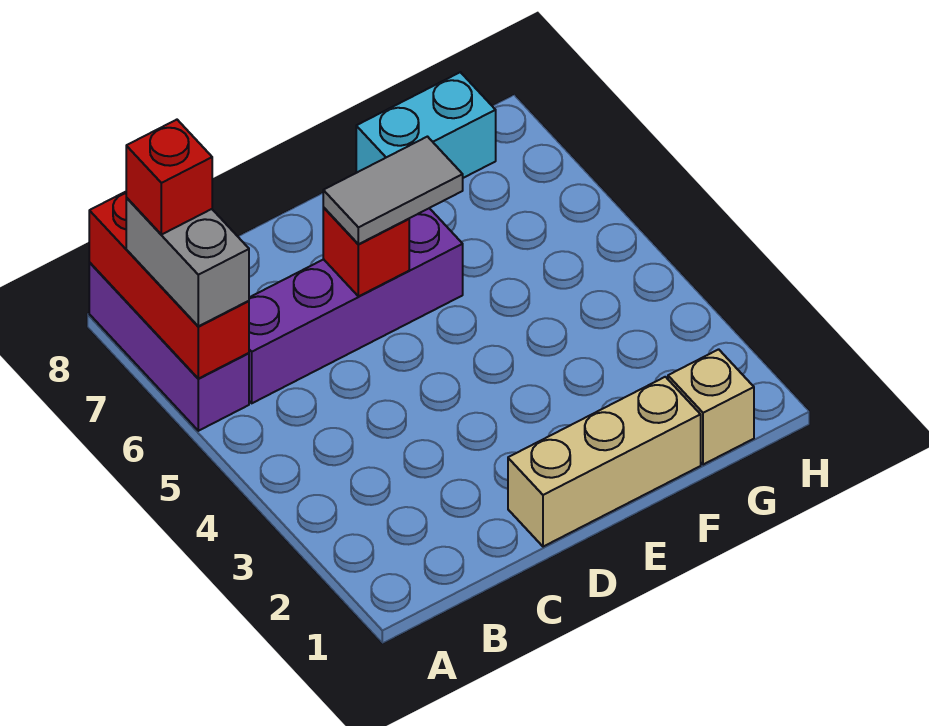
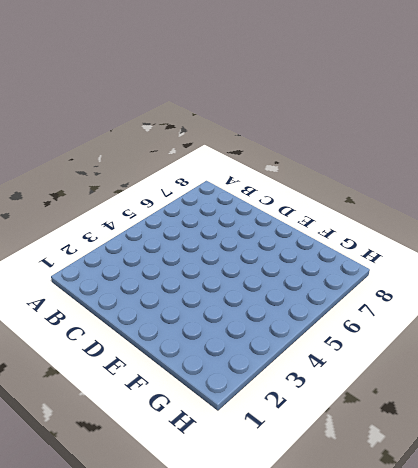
none -> purple 1x3 brick [89,263,249,431]
none -> purple 1x4 brick [249,208,463,403]

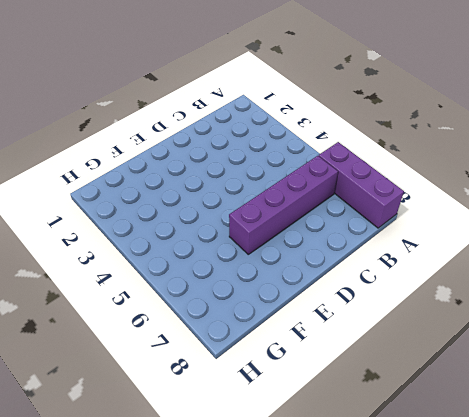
none -> tan 1x3 brick [508,377,701,547]
none -> cyan 1x2 brick [356,72,496,178]

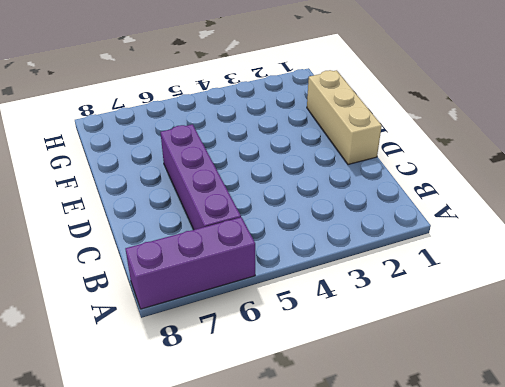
none -> cyan 1x2 brick [356,72,496,178]
none -> tan 1x1 brick [668,349,754,465]

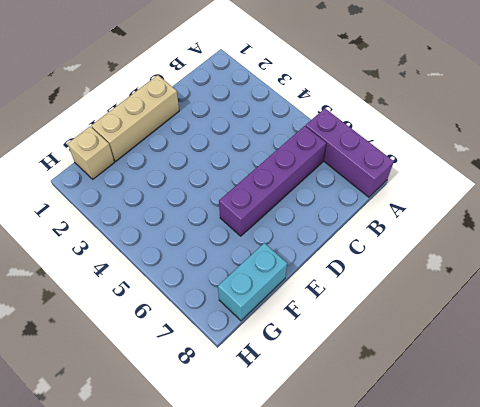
none -> red 1x3 brick [89,192,249,379]
none -> red 1x1 brick [323,208,409,296]

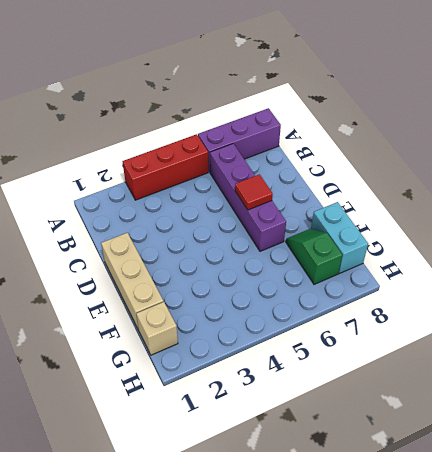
red 1x3 brick [123,134,208,200] -> red 1x3 brick moved to [89,192,249,379]
red 1x1 tile [235,174,273,210] -> red 1x1 brick [323,208,409,296]
green 1x2 slope [286,229,342,285] -> none
none -> grey 1x2 brick [126,198,249,326]
none -> grey 1x2 tile [323,137,463,244]

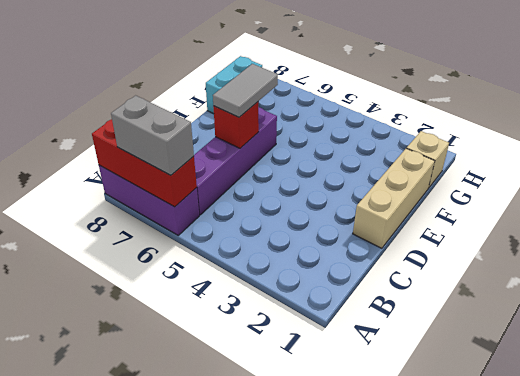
none -> red 1x1 brick [126,120,212,235]

